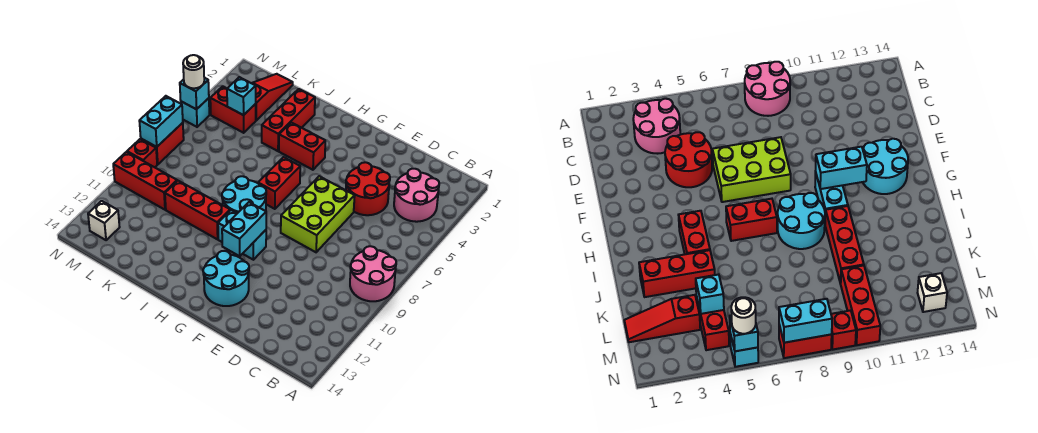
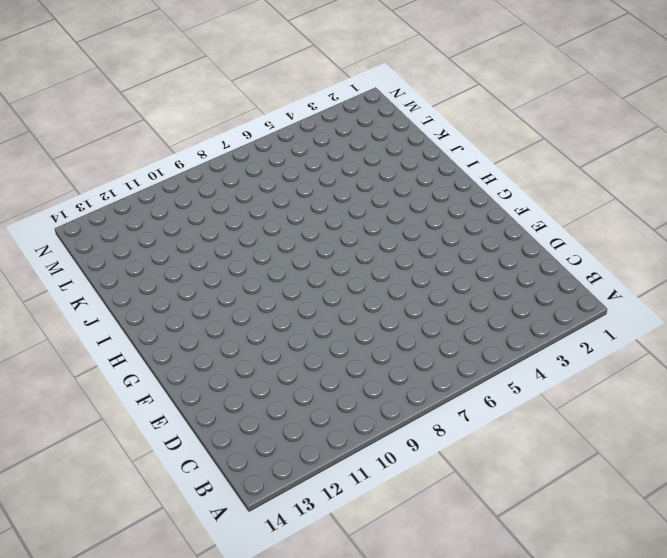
none -> pink 2x2 round brick [350,246,396,301]
none -> pink 2x2 round brick [394,169,439,222]
none -> red 2x2 round brick [346,162,390,215]

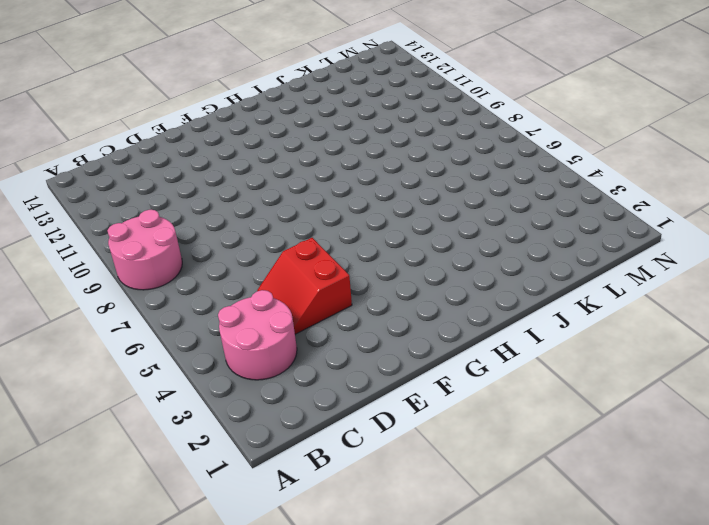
red 2x2 slope [257,238,352,334] -> red 2x2 round brick [346,162,390,215]
none -> lime 2x3 brick [281,176,355,252]
none -> cyan 2x2 round brick [203,251,249,306]
none -> cyan 1x2 brick [218,210,266,260]

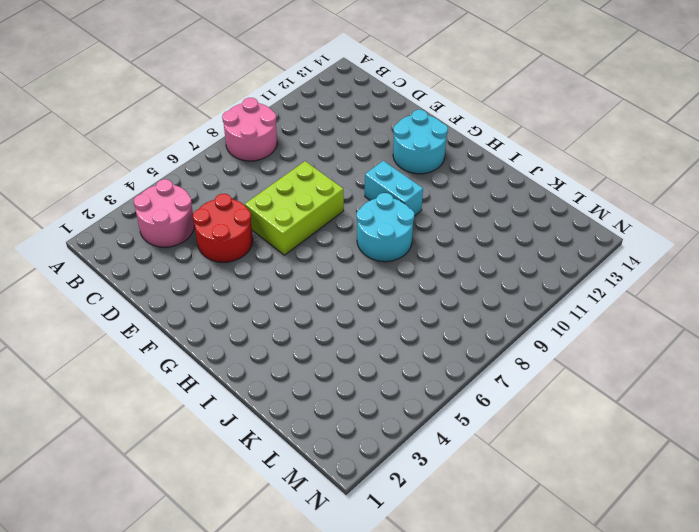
none -> red 1x2 brick [279,123,325,170]
none -> red 1x2 brick [258,157,300,209]
none -> red 1x3 brick [165,181,230,239]

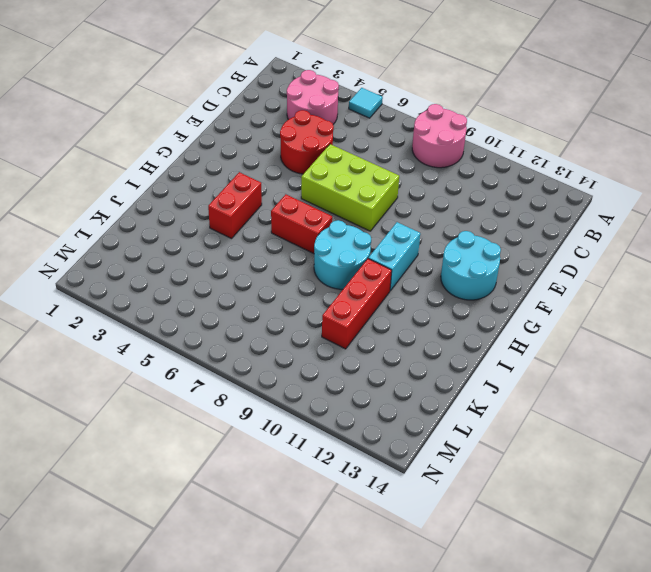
cyan 1x1 tile [349,88,383,118] -> none
none -> red 1x3 brick [262,89,315,151]
none -> red 1x3 slope [252,74,293,120]
none -> red 1x2 brick [210,86,256,133]

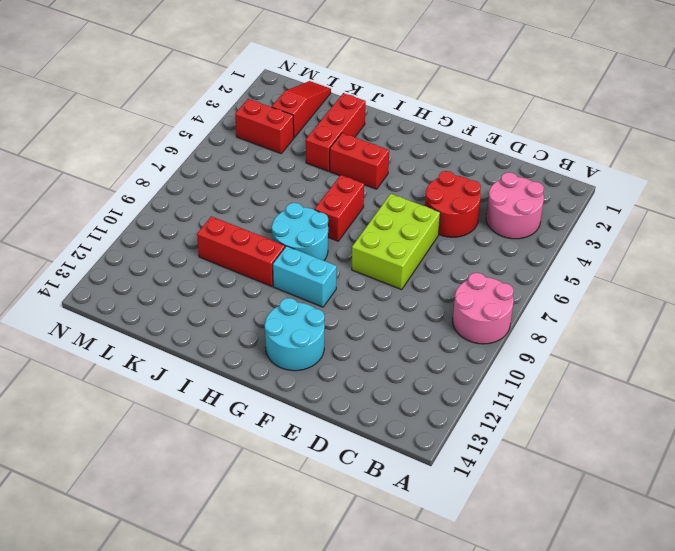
none -> red 1x3 brick [113,152,177,210]
none -> white 1x1 brick [88,201,120,240]
none -> cyan 1x1 brick [181,98,209,127]

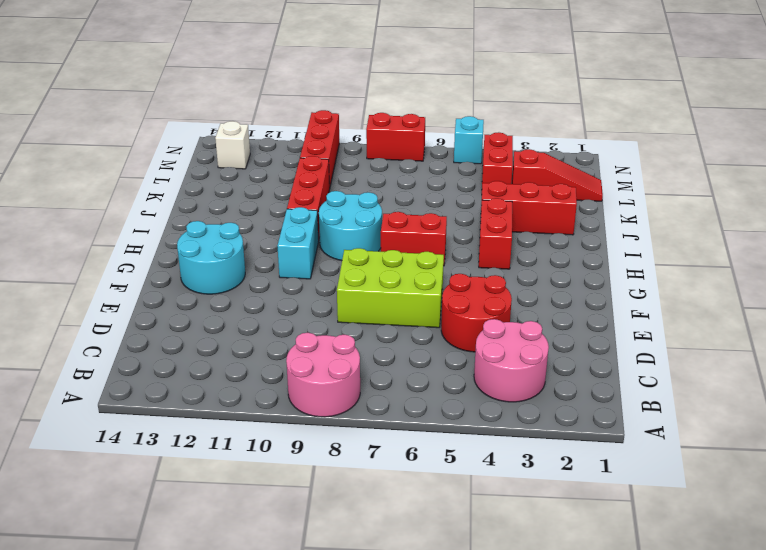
none -> red 1x1 brick [127,139,157,167]
none -> cyan 1x2 brick [222,202,266,256]
none -> cyan 1x1 brick [227,77,256,115]

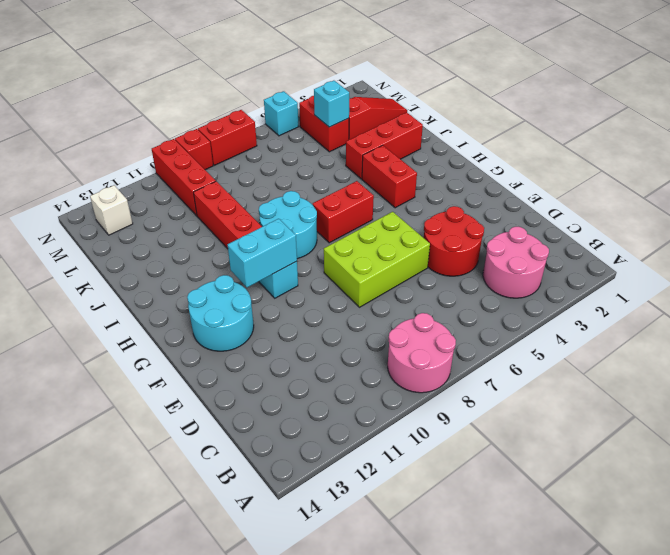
none -> cyan 1x1 brick [180,78,209,109]
none -> cyan 1x2 brick [139,96,183,147]
none -> white 1x1 round brick [183,55,204,88]

